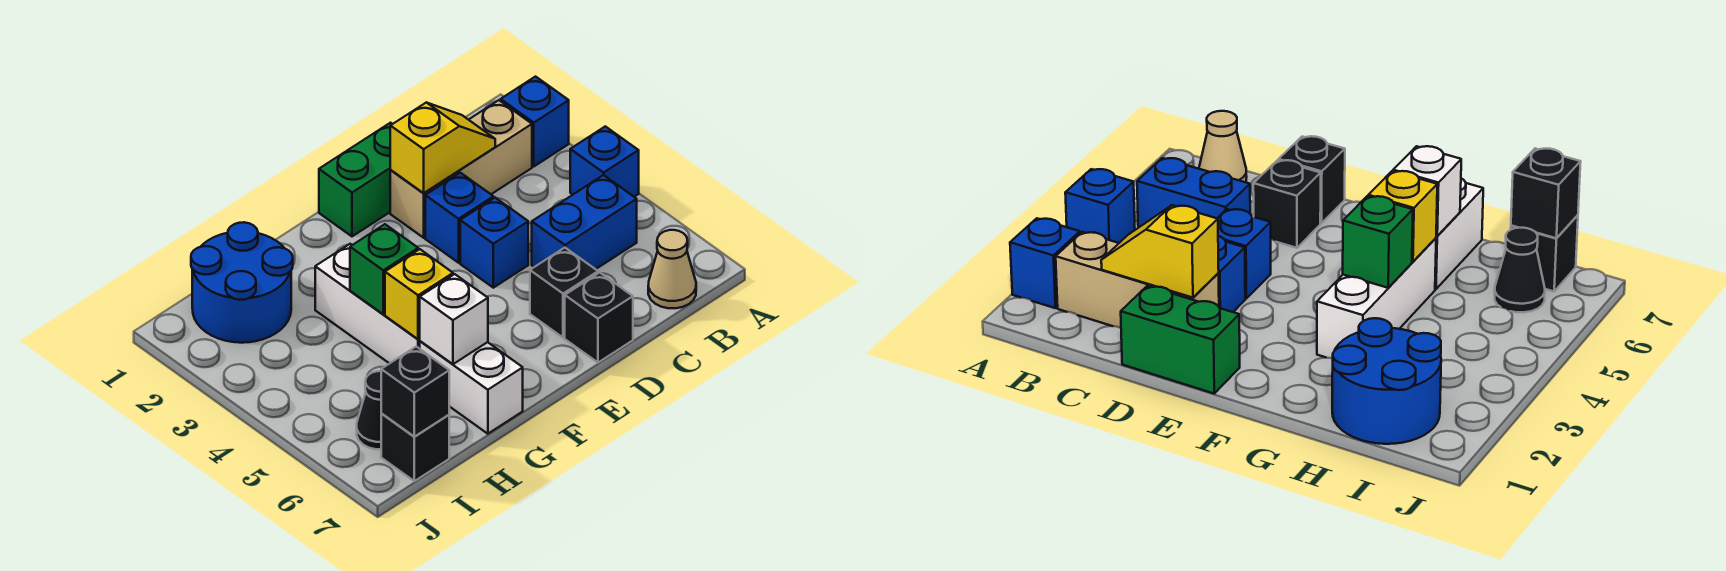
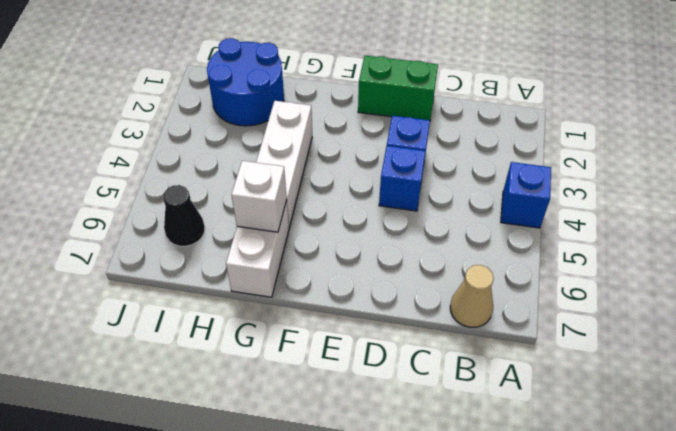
none -> blue 1x1 brick [501,77,569,166]
none -> tan 1x3 brick [390,100,532,238]
none -> blue 1x2 brick [532,175,637,269]

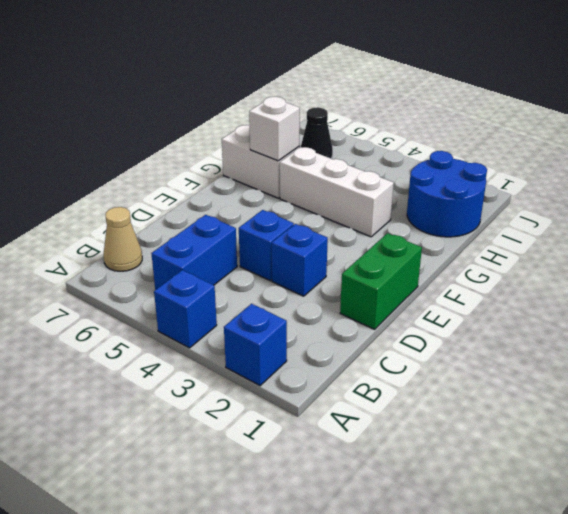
none -> tan 1x3 brick [390,100,532,238]
none -> black 1x1 brick [530,248,598,338]
none -> black 1x1 brick [565,273,633,363]

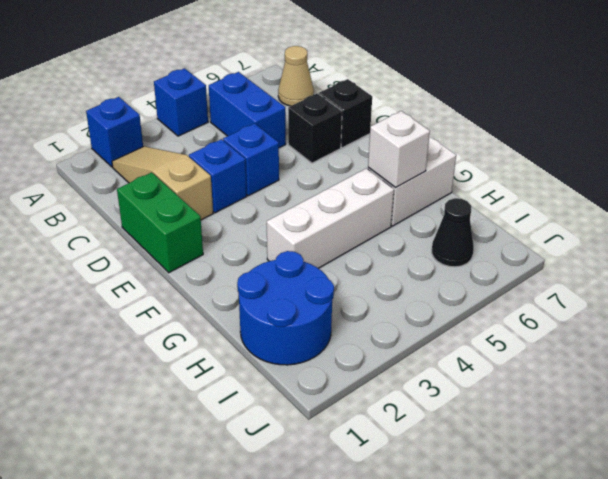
tan 1x3 slope [112,146,213,220] -> tan 1x3 brick [390,100,532,238]
none -> black 1x1 brick [381,414,449,481]
none -> yellow 1x2 slope [390,103,495,193]
none -> green 1x1 brick [350,224,418,314]

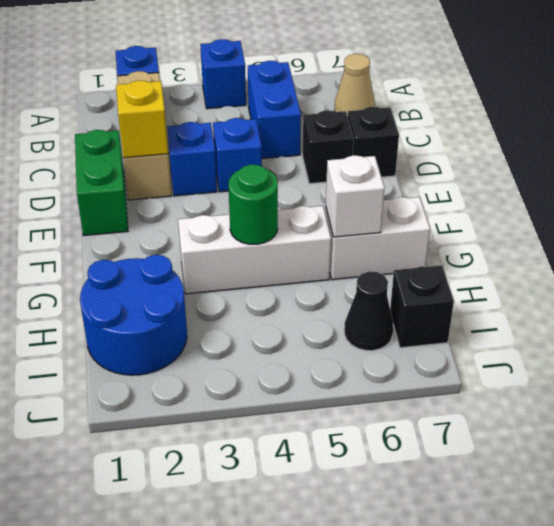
green 1x1 round brick [228,164,278,244] -> green 1x1 brick [350,224,418,314]
none -> yellow 1x1 brick [385,249,453,339]
none -> black 1x1 brick [381,347,449,437]

